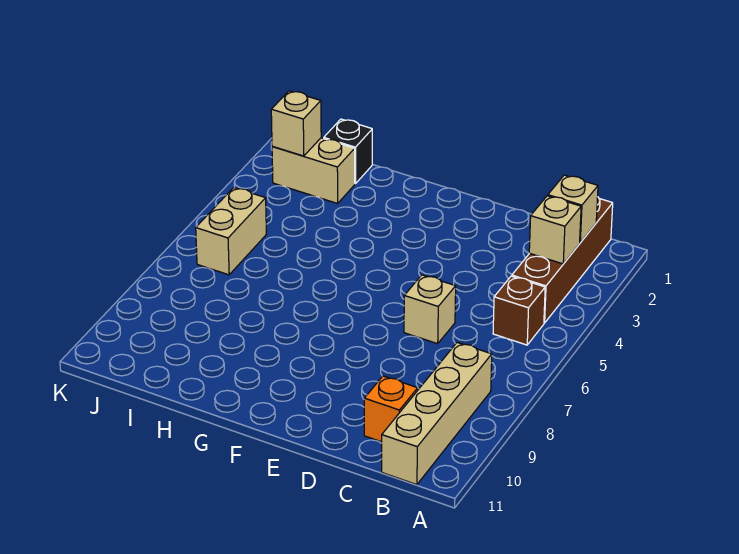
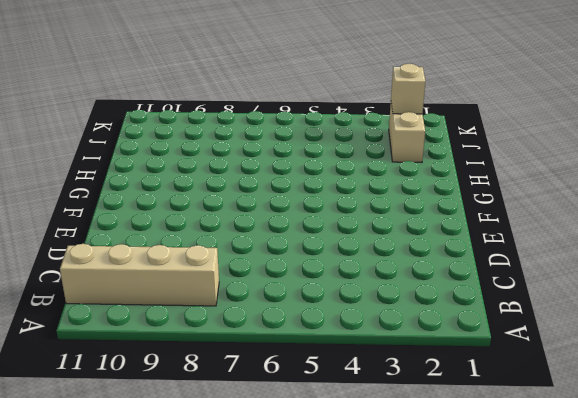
none -> brown 1x4 brick [512,197,613,323]
none -> brown 1x1 brick [493,276,545,345]

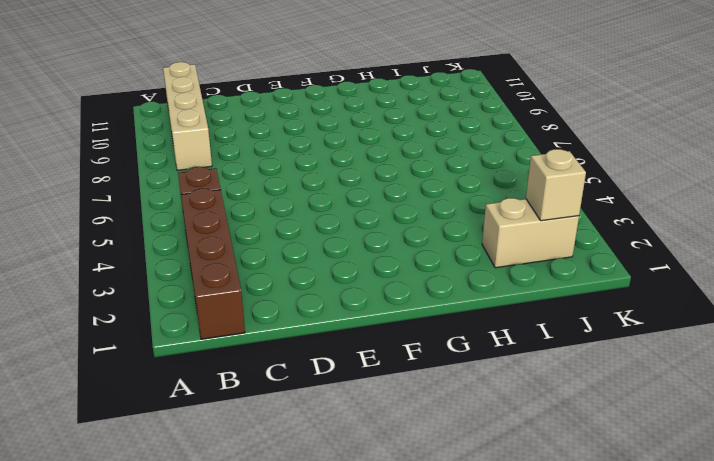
none -> orange 1x1 brick [364,376,418,442]
none -> tan 1x1 brick [404,275,456,344]

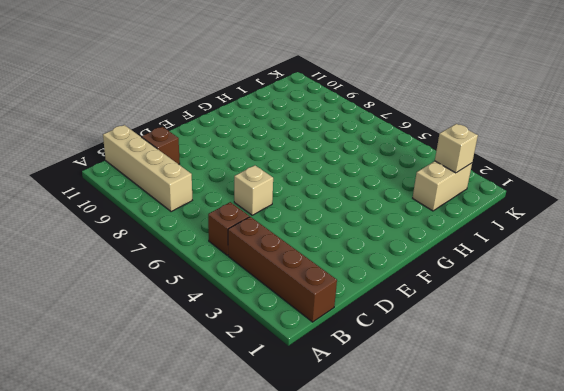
brown 1x1 brick [142,127,180,164] -> orange 1x1 brick [364,376,418,442]
none -> black 1x1 brick [324,119,372,184]
none -> tan 1x2 brick [196,188,266,275]

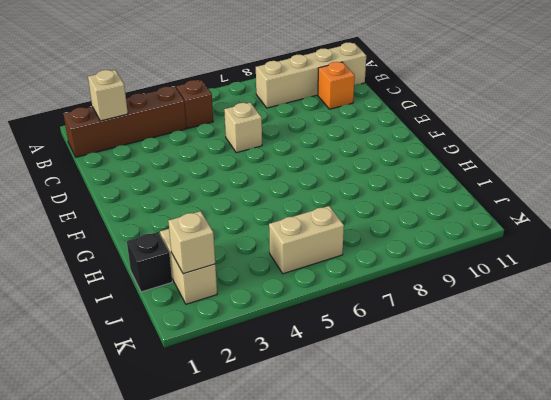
none -> tan 1x1 brick [529,196,581,264]

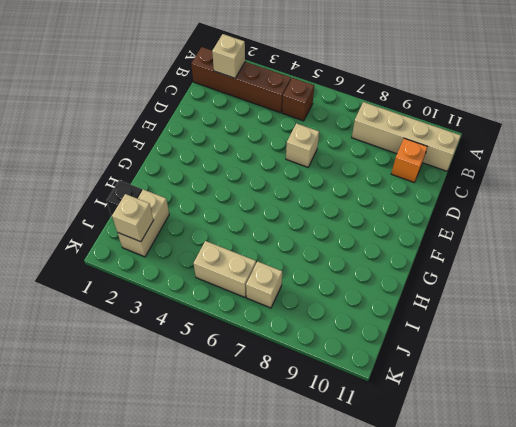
tan 1x1 brick [246,261,283,308] -> tan 1x1 brick moved to [529,196,581,264]

